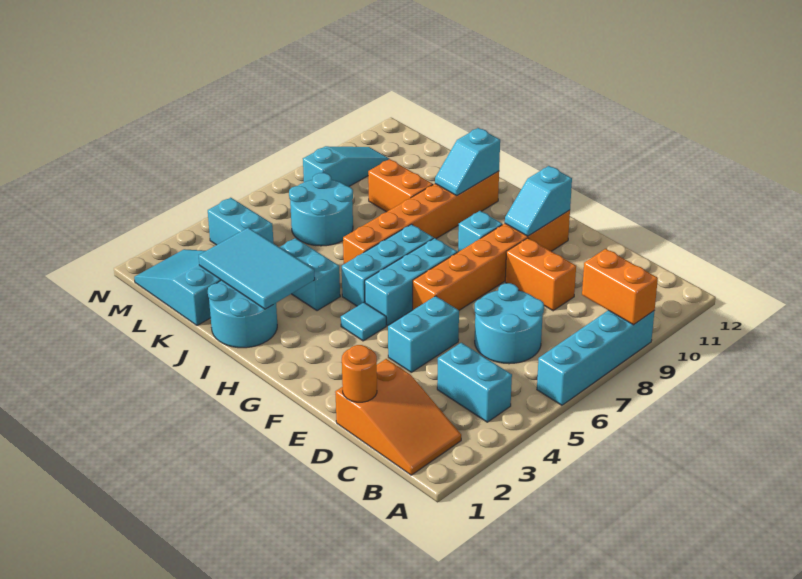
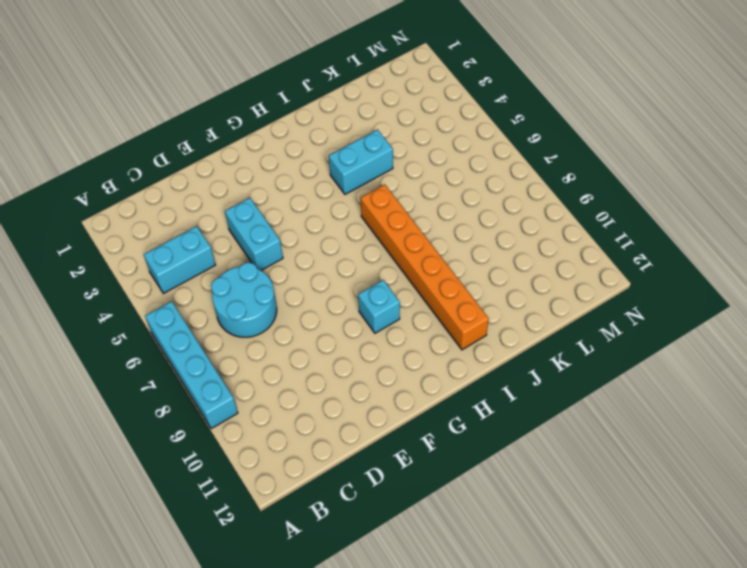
none -> orange 2x3 slope [335,359,461,475]
none -> orange 1x2 brick [505,238,576,311]
none -> orange 1x6 brick [413,210,570,310]

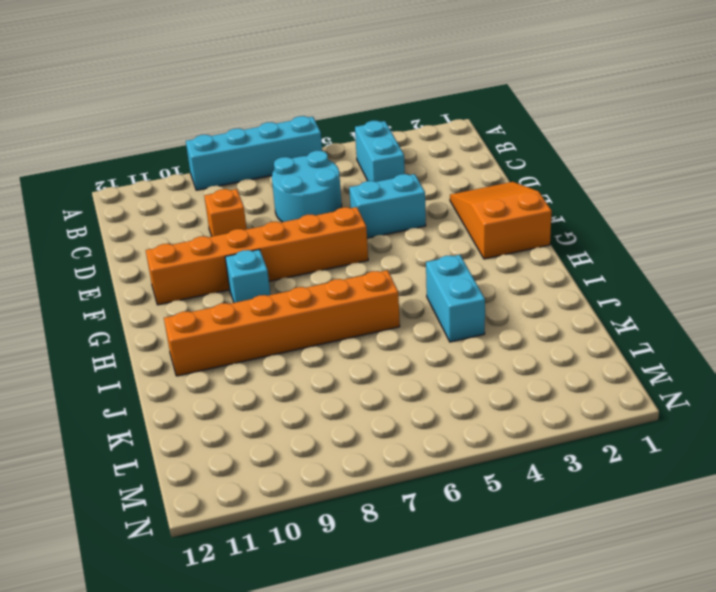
orange 1x1 brick [204,189,247,236] -> orange 1x2 brick [505,238,576,311]
orange 2x3 slope [450,182,552,259] -> orange 2x3 slope moved to [335,359,461,475]
none -> cyan 1x1 tile [341,302,386,341]
none -> cyan 1x3 brick [365,238,457,326]
none -> cyan 1x3 brick [342,224,434,306]

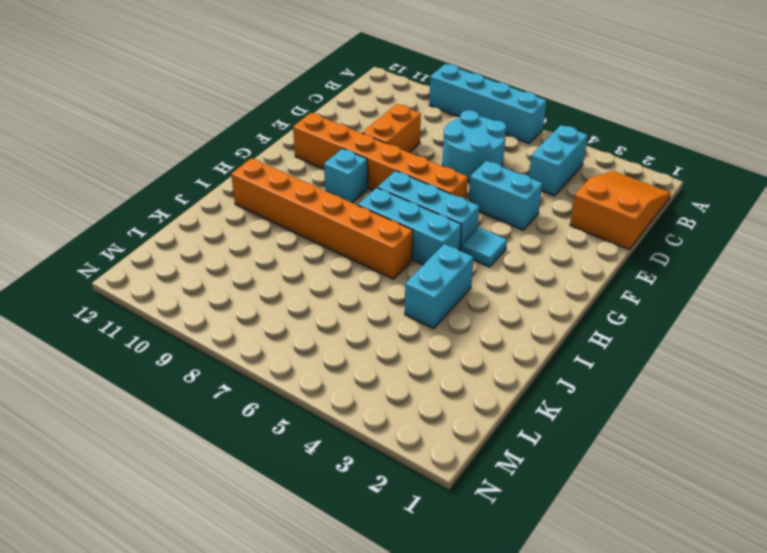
none -> cyan 2x2 round brick [208,280,277,348]
none -> orange 1x2 brick [368,159,433,212]
none -> cyan 2x3 slope [134,249,221,326]

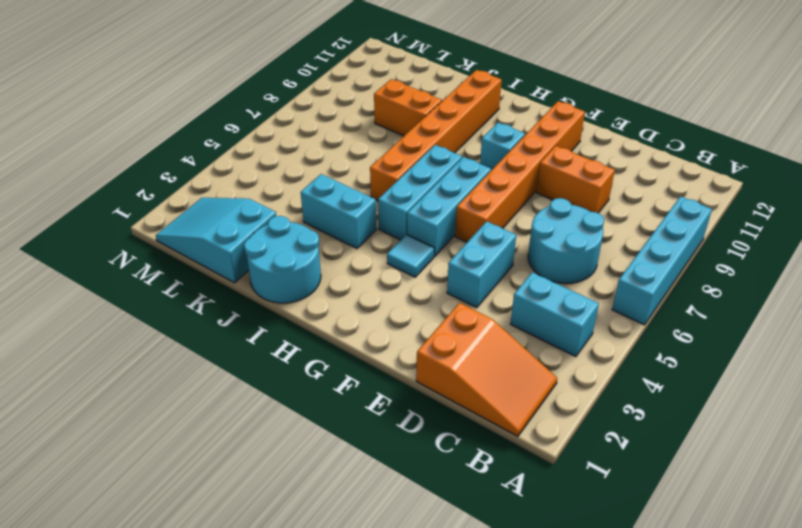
none -> cyan 2x2 round brick [289,173,353,246]
none -> cyan 1x2 brick [208,198,273,245]
none -> cyan 1x3 slope [303,146,389,187]

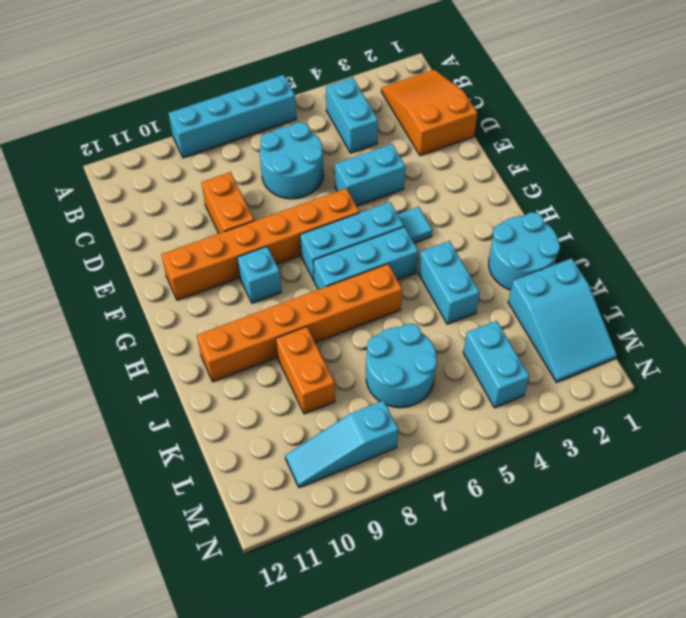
none -> orange 1x2 brick [582,249,658,325]
none -> orange 1x1 round brick [342,345,377,402]
none -> cyan 1x2 slope [505,166,572,236]

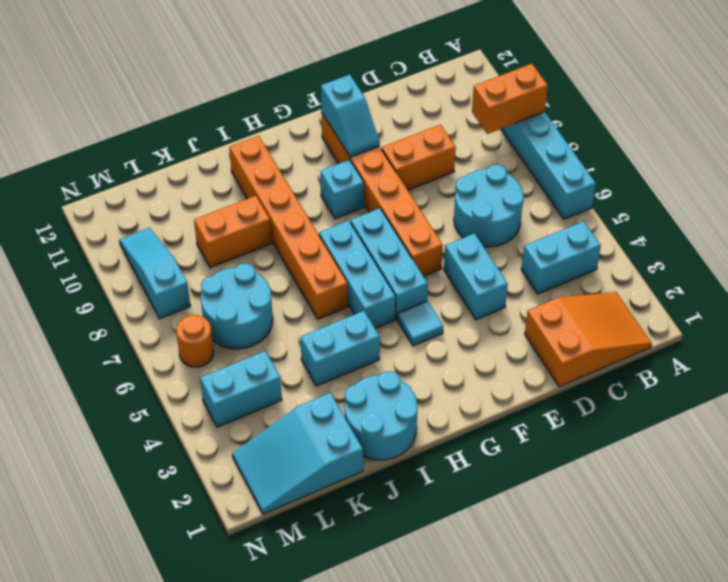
orange 1x1 round brick [176,315,214,367] -> orange 1x1 round brick moved to [342,345,377,402]
none -> cyan 2x3 tile [199,228,315,309]
none -> cyan 1x2 slope [435,128,500,196]

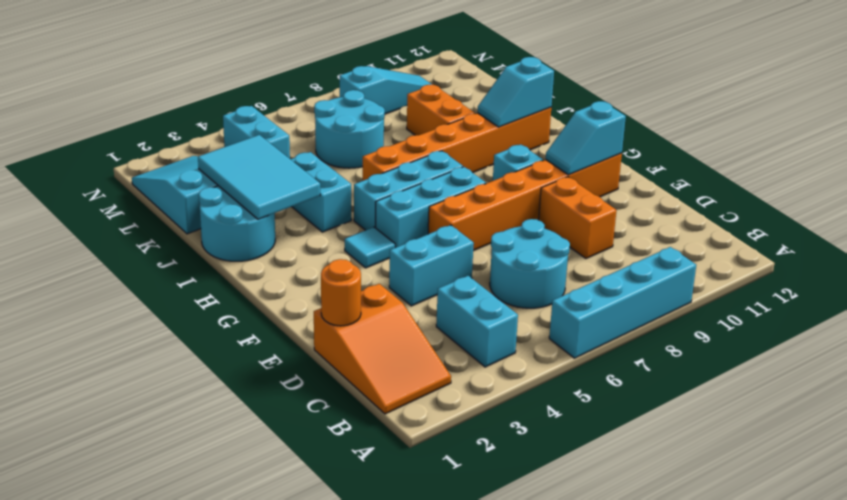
none -> orange 1x2 brick [582,249,658,325]

